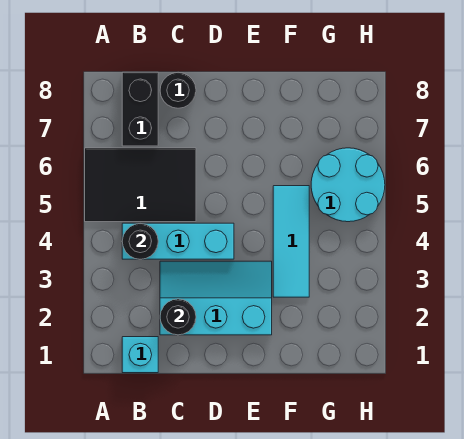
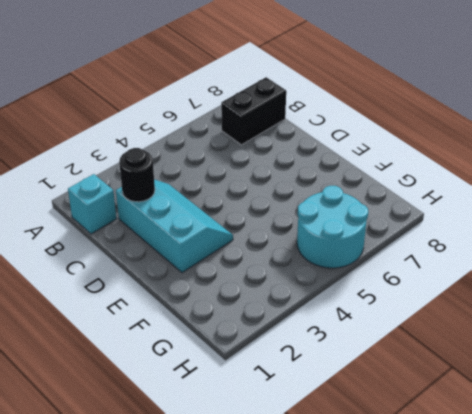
none -> black 2x3 tile [85,148,196,222]
none -> cyan 1x3 brick [122,223,234,259]

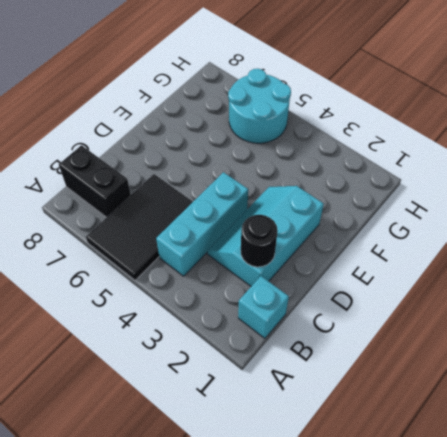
none -> black 1x1 round brick [160,72,196,108]
none -> cyan 1x3 tile [273,186,309,297]

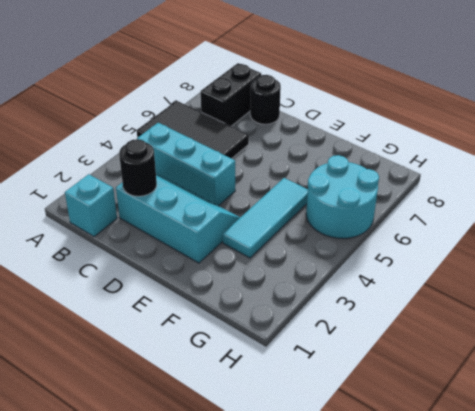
none -> black 1x1 round brick [122,223,158,259]

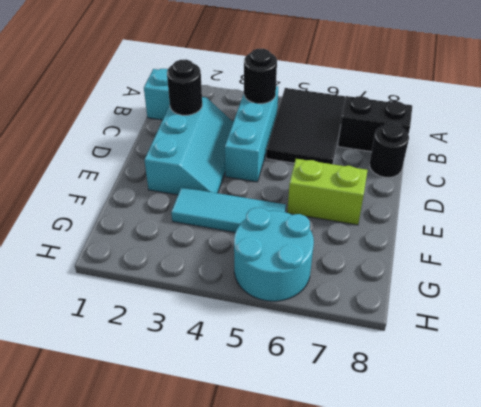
lime 1x2 brick [287,159,368,225] -> none

